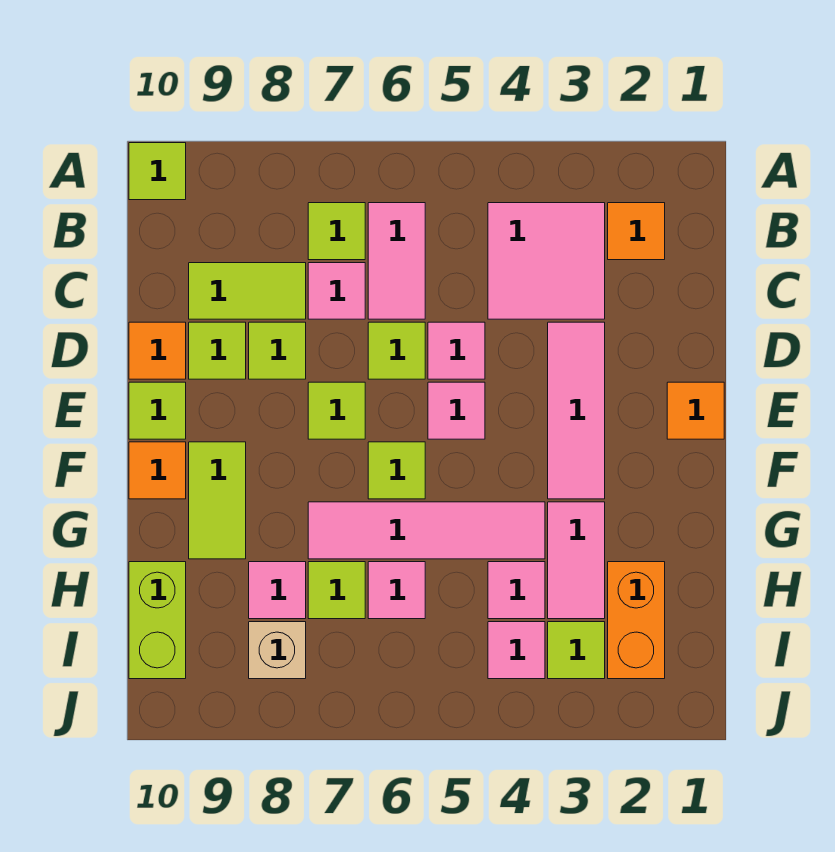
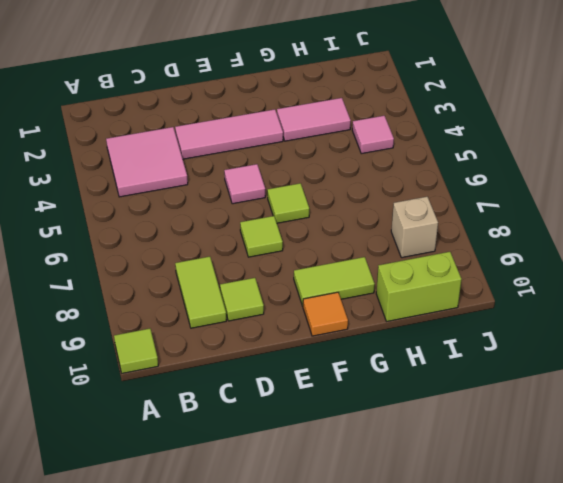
none -> orange 1x1 tile [608,203,665,260]
none -> pink 1x2 tile [368,203,425,319]
none -> lime 1x1 tile [308,203,365,260]
none -> pink 1x1 tile [308,263,365,319]

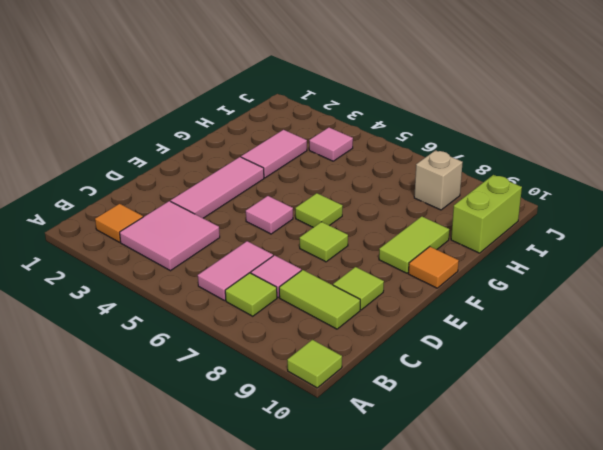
none -> pink 1x1 tile [428,322,485,379]
none -> lime 1x1 tile [368,322,425,379]
none -> lime 1x1 tile [249,322,306,379]
none -> orange 1x1 tile [129,322,186,379]

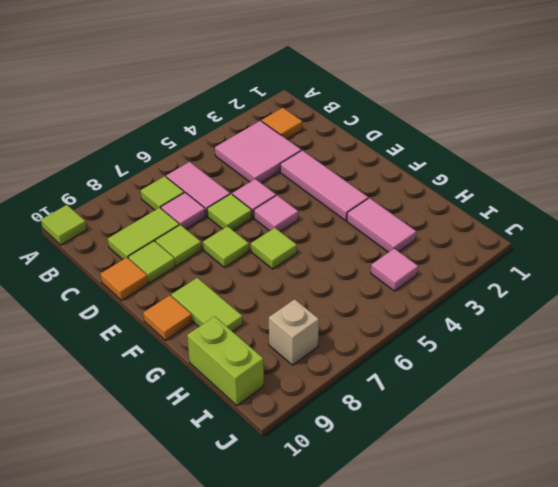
none -> orange 1x1 tile [667,382,724,439]
none -> lime 1x1 tile [129,382,186,439]
none -> pink 1x4 tile [308,502,545,559]
none -> orange 1x2 brick [608,562,665,679]

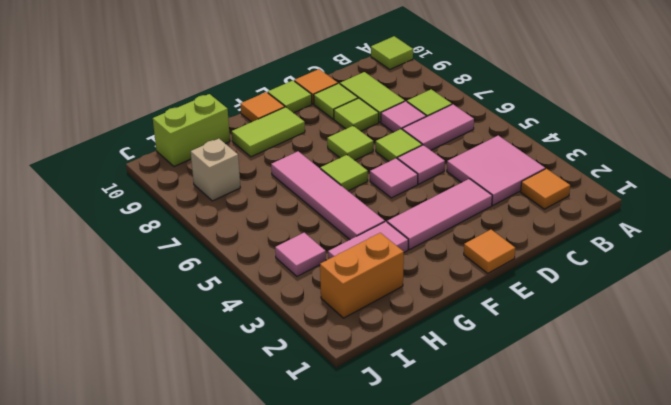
none -> pink 1x1 tile [488,562,545,619]
none -> pink 1x1 tile [368,562,425,619]
none -> lime 1x1 tile [308,562,365,619]
none -> pink 1x1 tile [249,562,306,619]

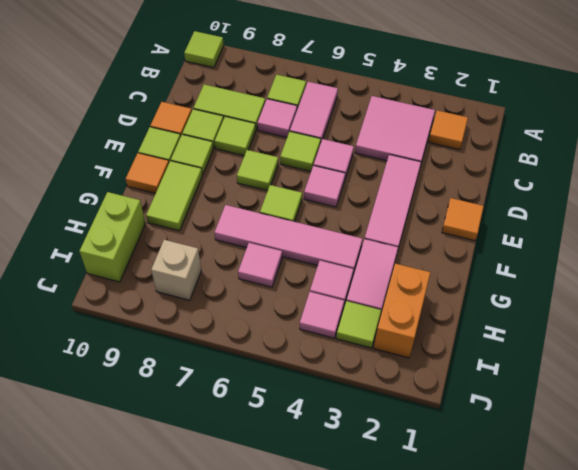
lime 1x1 tile [171,135,213,175] -> lime 1x1 tile moved to [308,562,365,619]
none -> pink 1x1 tile [249,562,306,619]

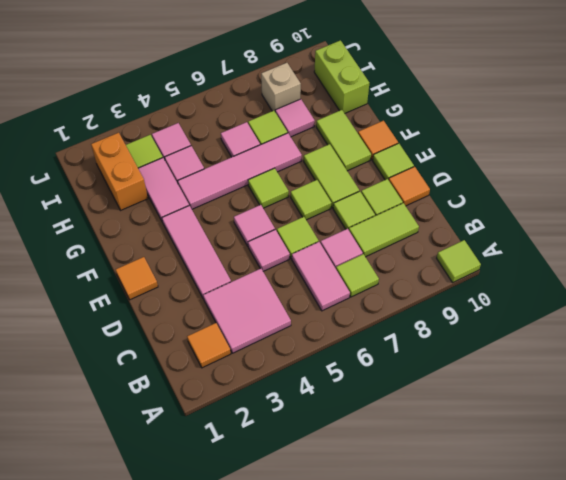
lime 1x2 tile [304,144,359,208] -> none

